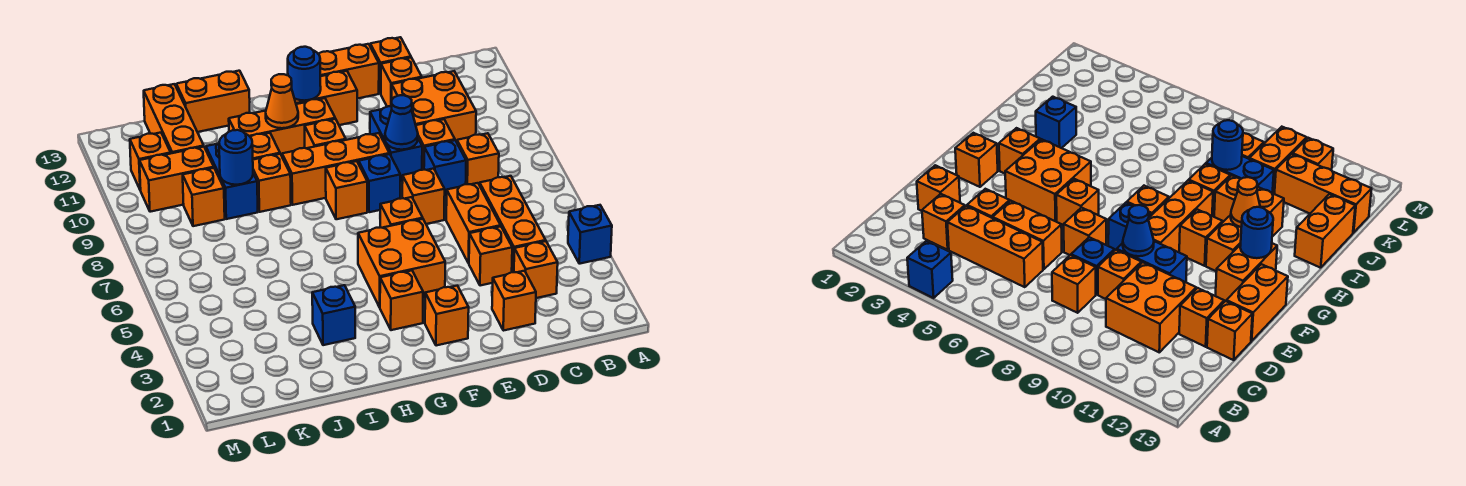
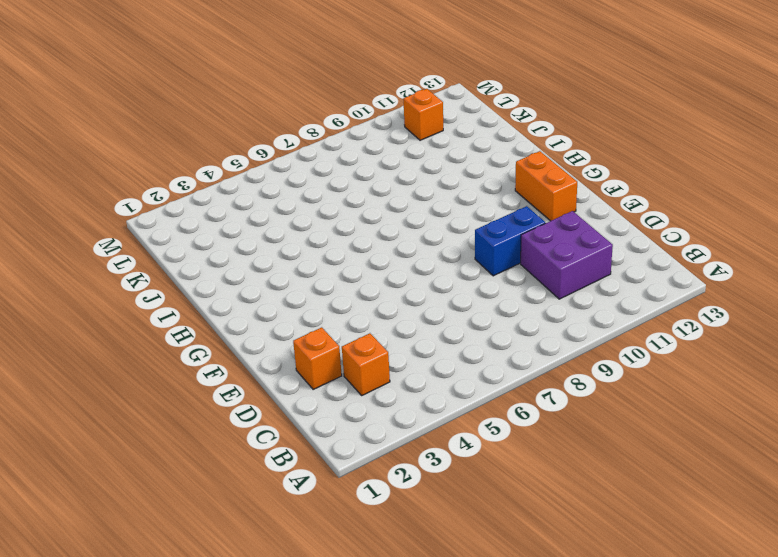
purple 2x2 brick [521,211,613,299] -> orange 2x2 brick [392,71,476,142]
none -> blue 1x1 brick [568,205,612,264]
none -> orange 1x3 brick [480,176,546,272]
none -> orange 1x1 brick [457,133,499,185]
none -> orange 1x1 brick [469,226,512,286]

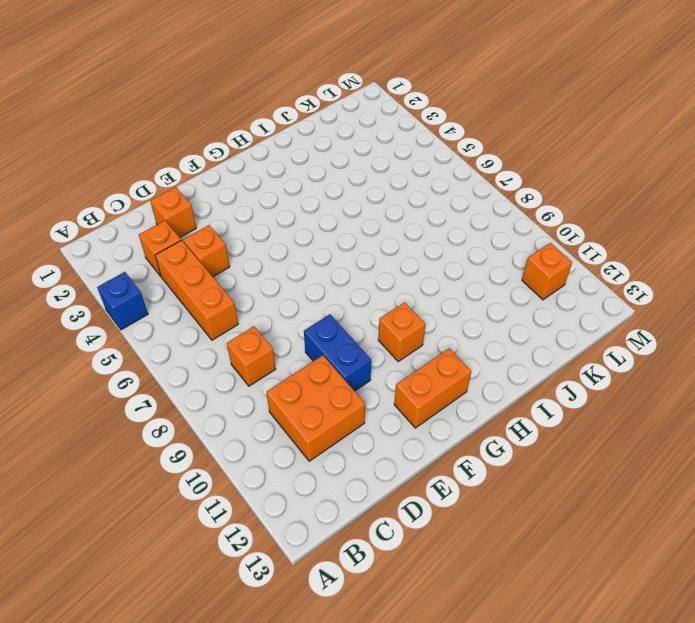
none -> orange 1x2 brick [446,183,501,263]
none -> blue 1x1 brick [424,140,466,196]
none -> orange 1x1 brick [416,119,455,170]
none -> orange 1x1 brick [381,58,422,107]

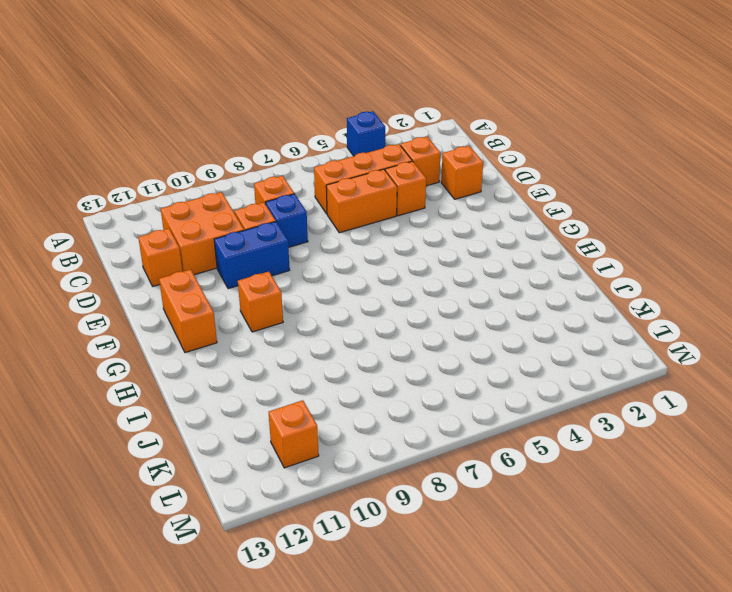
none -> orange 1x1 brick [370,37,411,94]
none -> orange 1x1 brick [402,169,445,224]
none -> orange 1x2 brick [319,44,379,99]
none -> orange 1x1 brick [425,286,469,346]

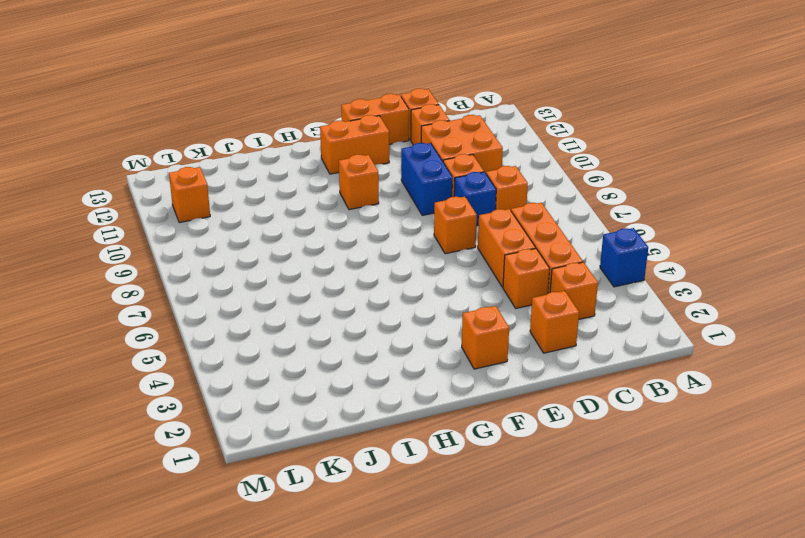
none -> orange 2x2 brick [358,219,445,307]
none -> orange 1x1 brick [380,197,423,228]
none -> blue 1x1 brick [359,154,400,212]
none -> orange 1x3 brick [282,133,389,205]

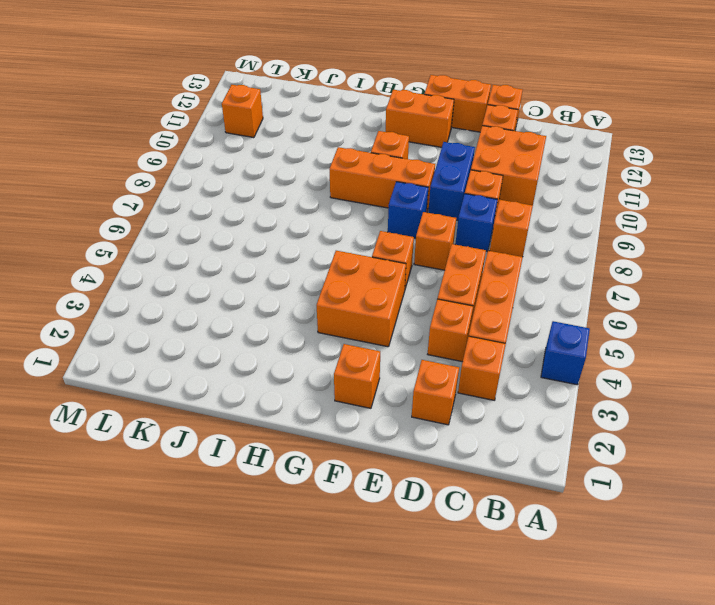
none -> orange 1x1 brick [380,271,423,330]
none -> orange 1x1 brick [326,161,367,219]
none -> orange 1x3 brick [229,98,335,156]
none -> blue 1x1 brick [312,285,355,345]

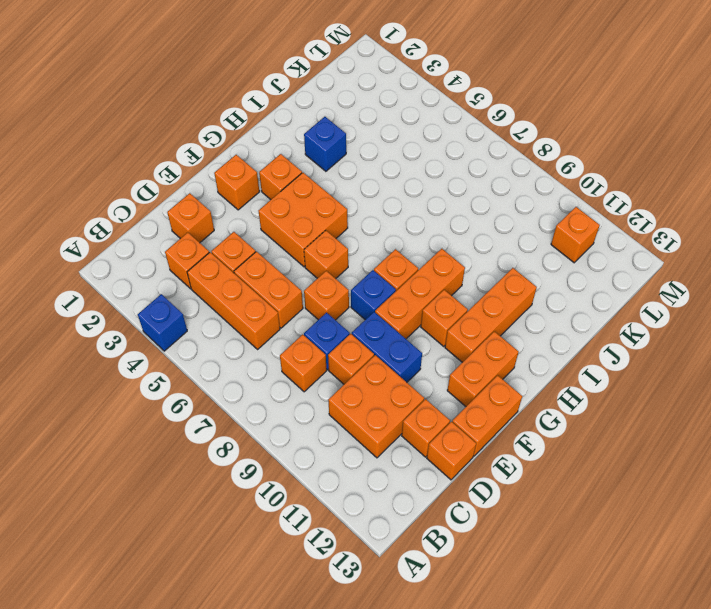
none -> orange 1x1 brick [253,154,291,212]
none -> orange 1x1 brick [251,133,280,160]
none -> orange 1x2 brick [176,71,250,132]
none -> blue 1x2 brick [206,143,258,219]

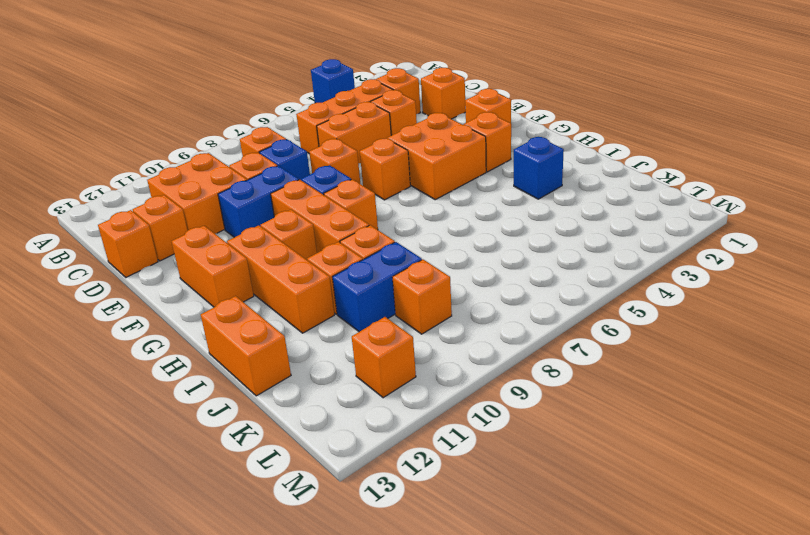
none -> orange 1x2 brick [319,44,379,99]
none -> orange 1x2 brick [139,147,214,212]
none -> orange 1x3 brick [144,84,204,153]
none -> blue 1x1 cone [385,95,418,150]

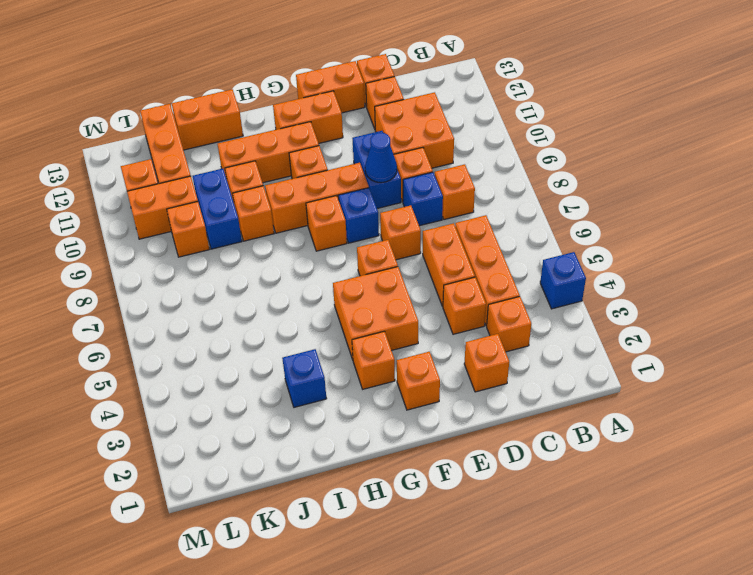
none -> blue 1x1 round brick [288,47,321,101]
none -> orange 1x1 cone [266,74,298,128]
none -> blue 1x1 round brick [219,130,253,185]

